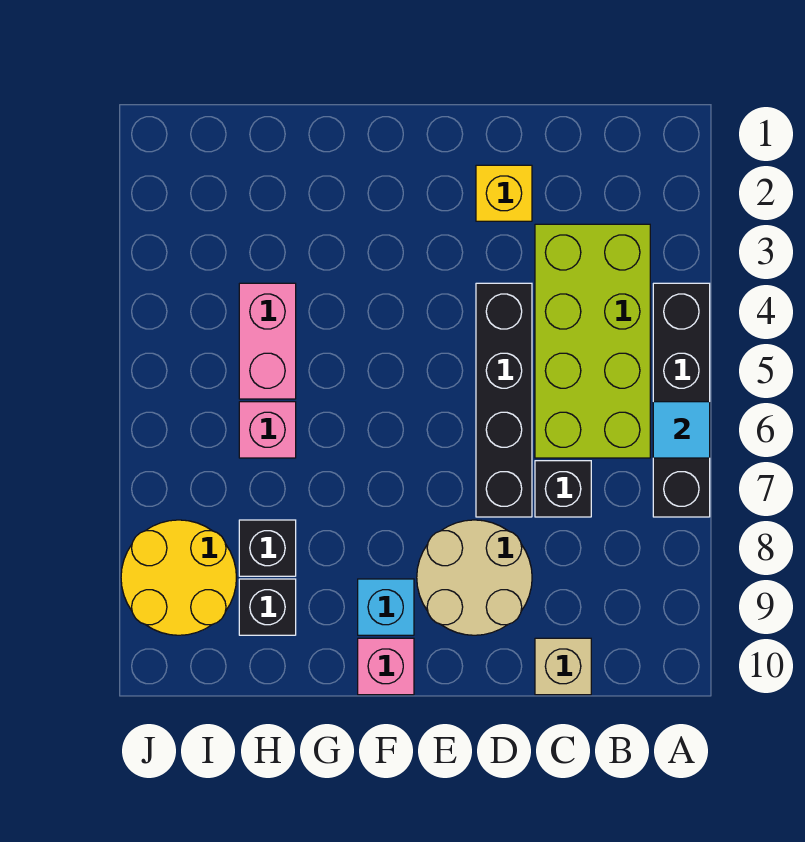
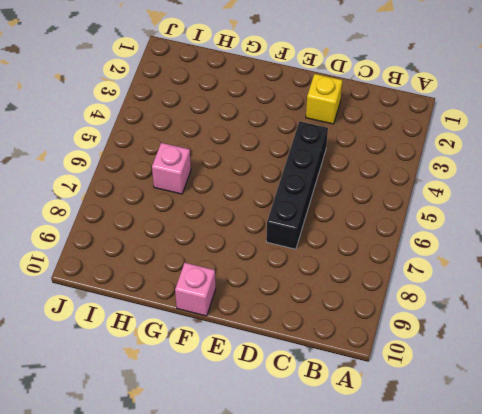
none -> black 1x4 brick [653,283,710,517]
none -> lime 2x4 brick [535,224,650,458]
none -> black 1x1 brick [535,461,591,517]

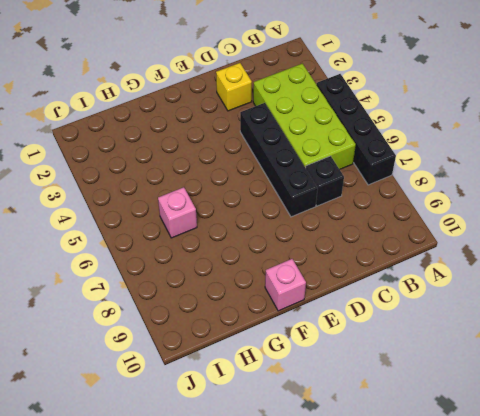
none -> tan 1x1 brick [535,638,591,695]
none -> tan 2x2 round brick [417,520,532,635]
none -> cyan 1x1 brick [358,579,414,635]

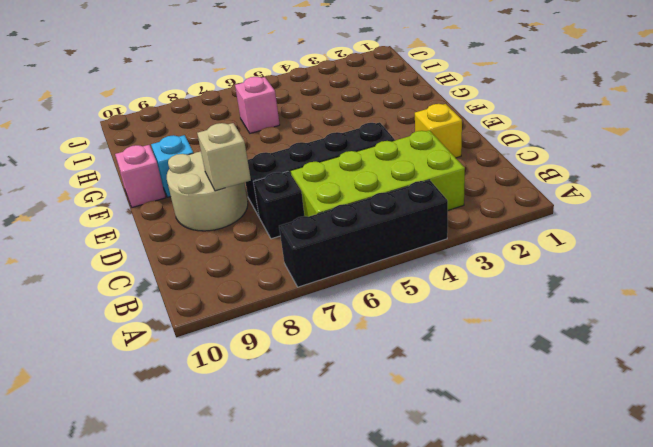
tan 1x1 brick [197,123,251,191] -> tan 1x1 brick moved to [535,638,591,695]
none -> pink 1x2 brick [239,283,296,399]
none -> black 1x1 brick [239,520,296,576]
none -> black 1x1 brick [239,579,296,635]

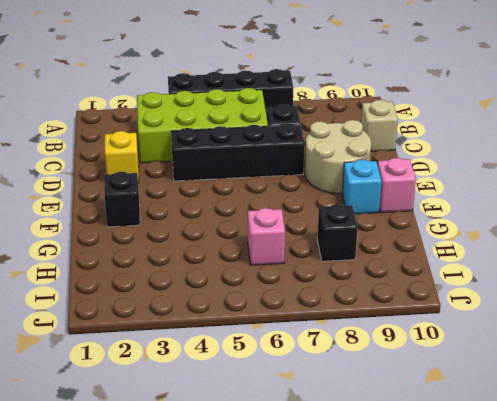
black 1x1 brick [104,172,140,227] -> black 1x1 brick moved to [239,579,296,635]
none -> pink 1x2 brick [239,283,296,399]
none -> yellow 2x2 round brick [121,520,237,635]
none -> cyan 1x1 tile [653,402,710,458]

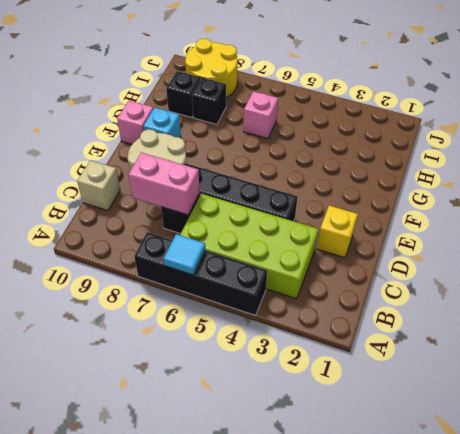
pink 1x2 brick [128,153,200,215] -> pink 1x2 brick moved to [239,283,296,399]

